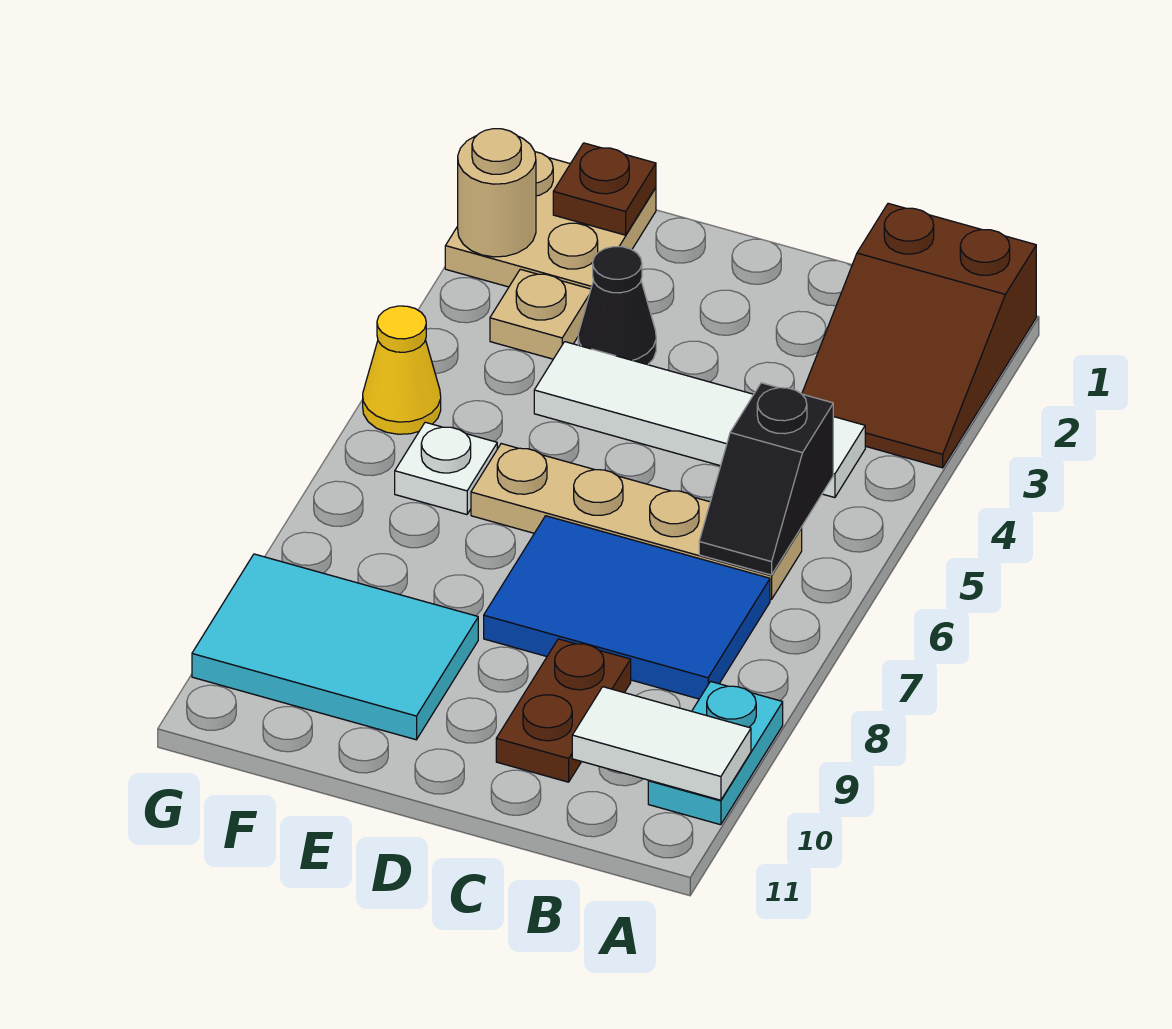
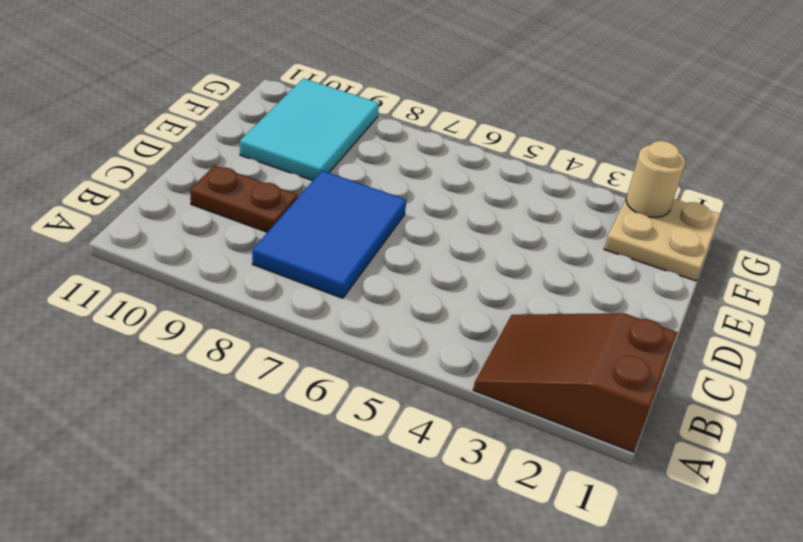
none -> cyan 1x2 plate [648,681,783,825]
none -> white 1x4 tile [534,342,865,498]
none -> tan 1x4 plate [471,444,802,600]

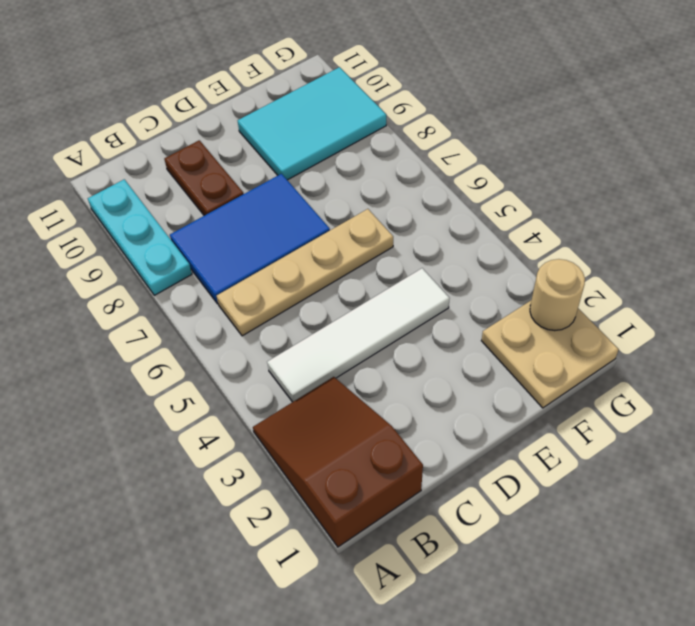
cyan 1x3 plate [88,179,192,295] -> cyan 1x2 plate [648,681,783,825]
none -> black 1x1 cone [578,247,656,365]
none -> tan 1x1 plate [490,269,591,359]
none -> white 1x1 plate [395,422,497,515]

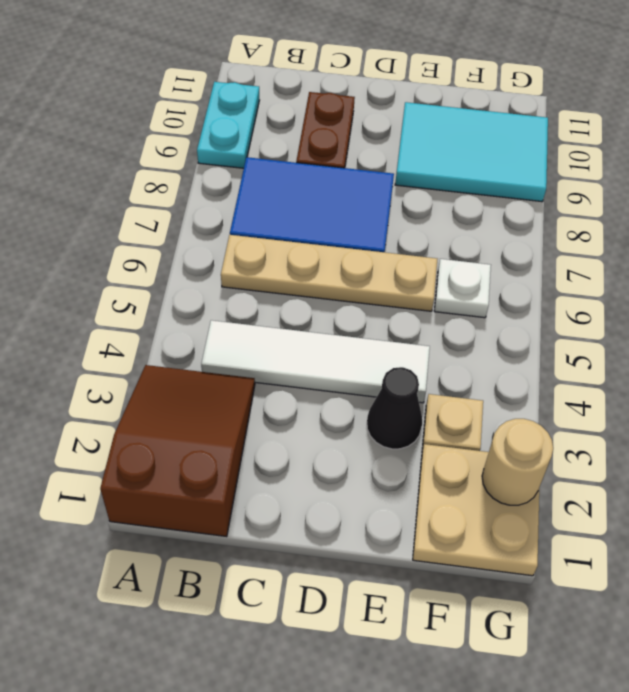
none -> yellow 1x1 cone [363,306,441,434]
none -> white 1x2 tile [572,687,751,800]
none -> black 1x2 slope [699,383,833,575]

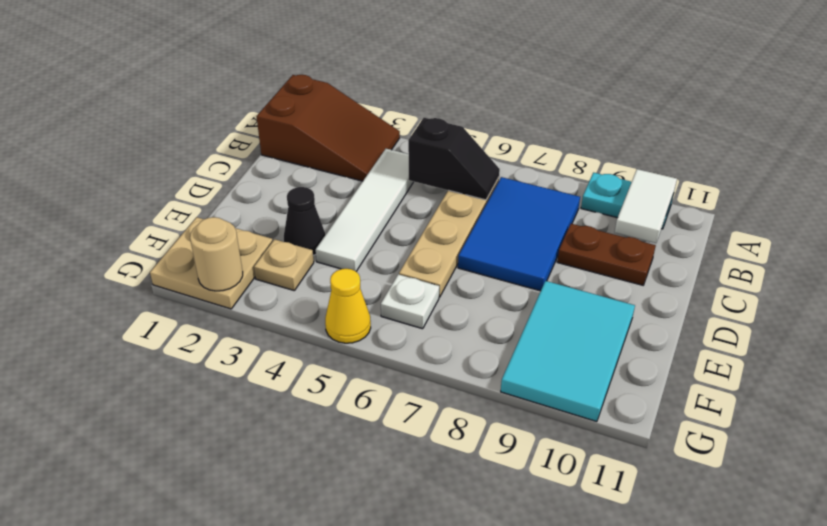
none -> brown 1x1 plate [553,143,656,235]

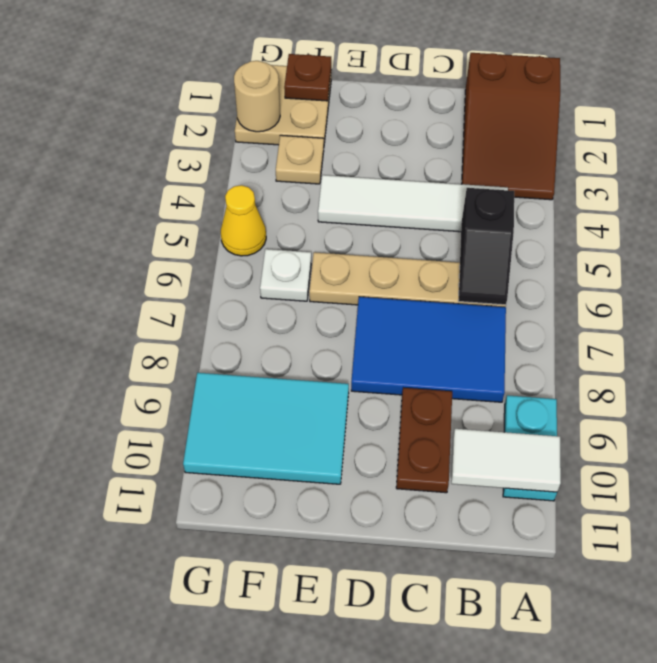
none -> black 1x1 cone [578,247,656,365]

